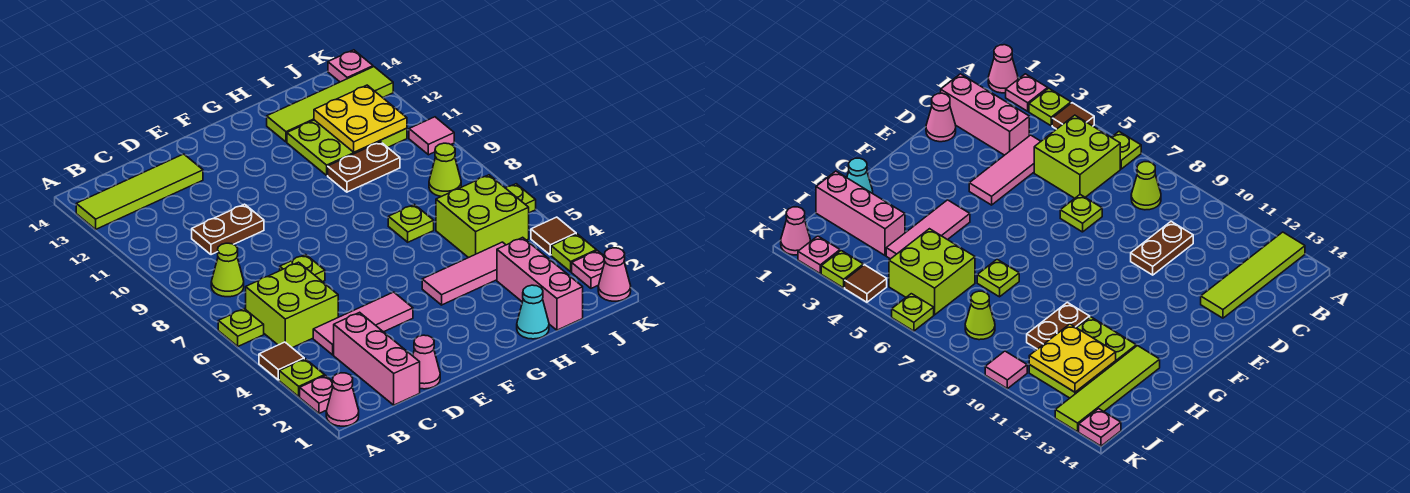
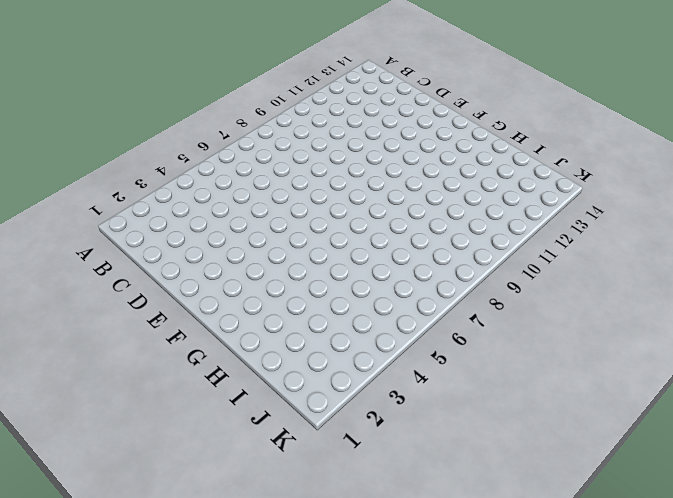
none -> pink 1x1 cone [326,373,359,426]
none -> pink 1x1 plate [300,376,333,413]
none -> lime 1x1 plate [279,359,325,397]
none -> brown 1x1 tile [259,342,304,380]

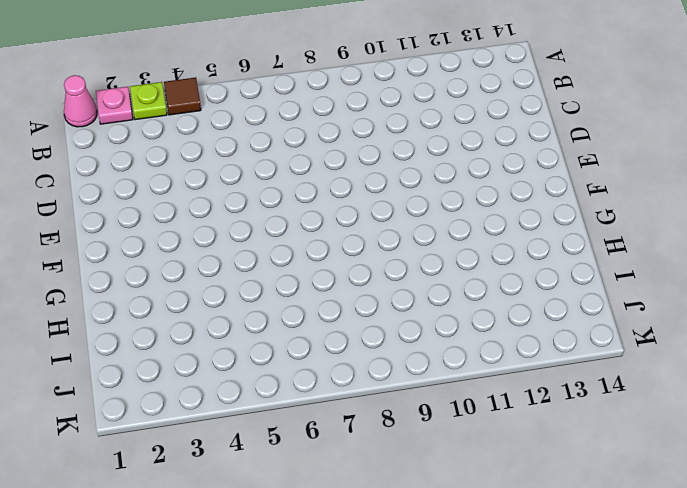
none -> lime 1x1 plate [218,309,264,346]
none -> lime 1x4 tile [76,154,203,229]
none -> lime 2x2 brick [246,262,338,348]
none -> lime 1x1 cone [211,243,244,297]

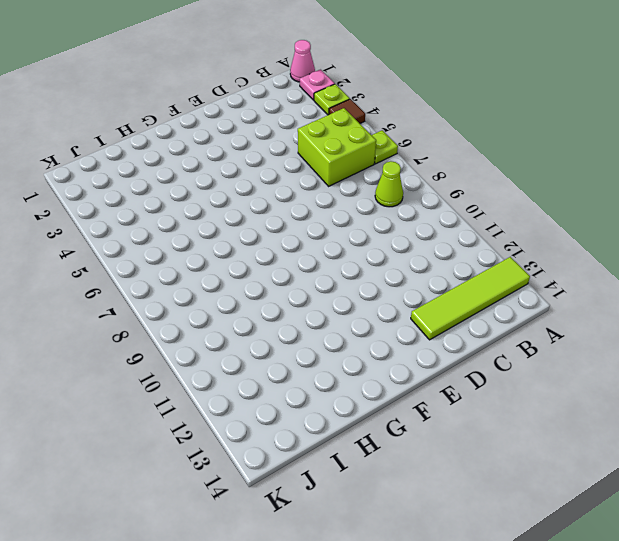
none -> pink 1x3 brick [334,312,420,405]
none -> pink 1x3 tile [313,292,413,355]
none -> brown 1x2 plate [192,204,264,255]
none -> pink 1x1 cone [413,335,440,389]

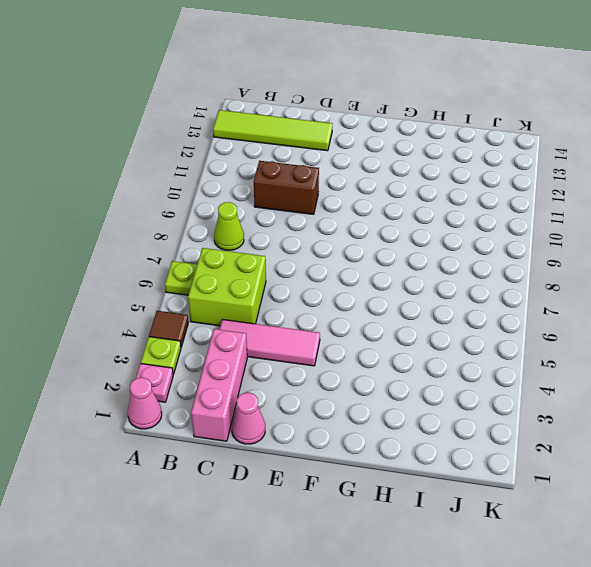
brown 1x2 brick [254,161,319,214] -> brown 1x2 plate [192,204,264,255]
none -> lime 1x1 plate [280,255,325,282]
none -> pink 1x3 tile [422,242,505,305]
none -> cyan 1x1 cone [517,285,549,339]
none -> lime 1x1 plate [388,204,434,242]

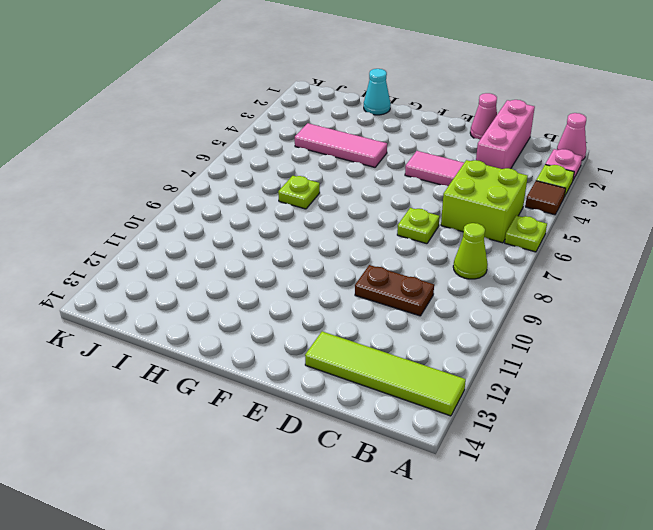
none -> brown 1x2 plate [328,142,400,192]
none -> lime 2x3 plate [287,120,407,175]
none -> lime 1x4 tile [267,67,393,142]
none -> pink 1x3 brick [497,237,583,330]

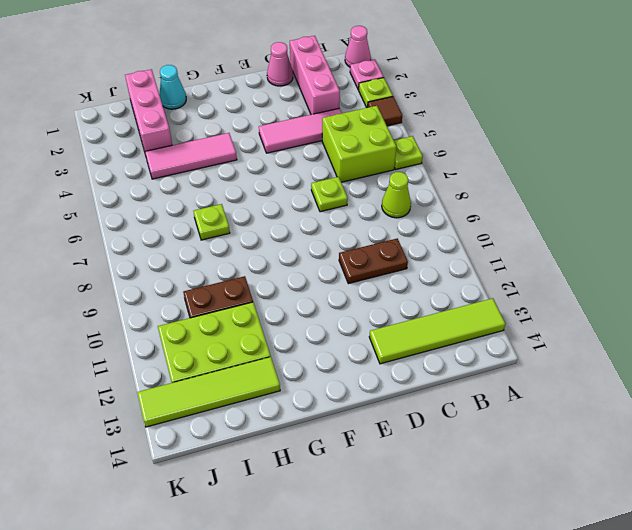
none -> lime 2x2 brick [436,175,529,258]
none -> lime 1x1 cone [429,143,461,197]
none -> pink 1x1 cone [598,248,631,301]
none -> pink 1x1 plate [572,251,605,288]

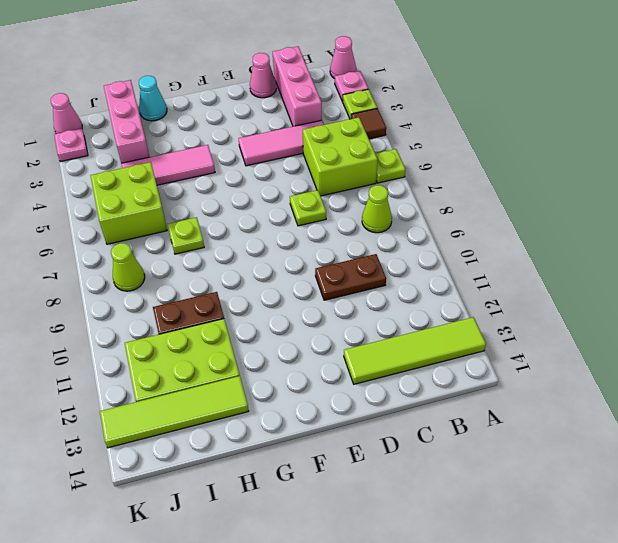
none -> lime 1x1 plate [551,234,597,272]
none -> brown 1x1 tile [531,217,576,255]
none -> lime 1x1 plate [506,184,536,213]
none -> pink 1x1 tile [409,117,454,155]

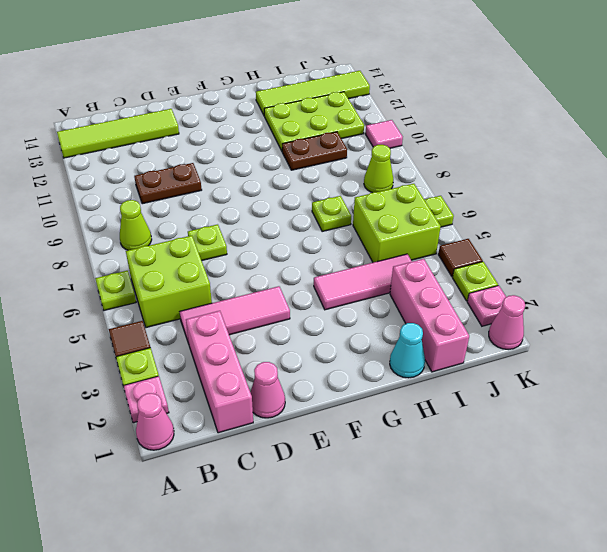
none -> pink 1x1 plate [328,50,373,82]
none -> yellow 2x2 plate [314,85,407,152]

